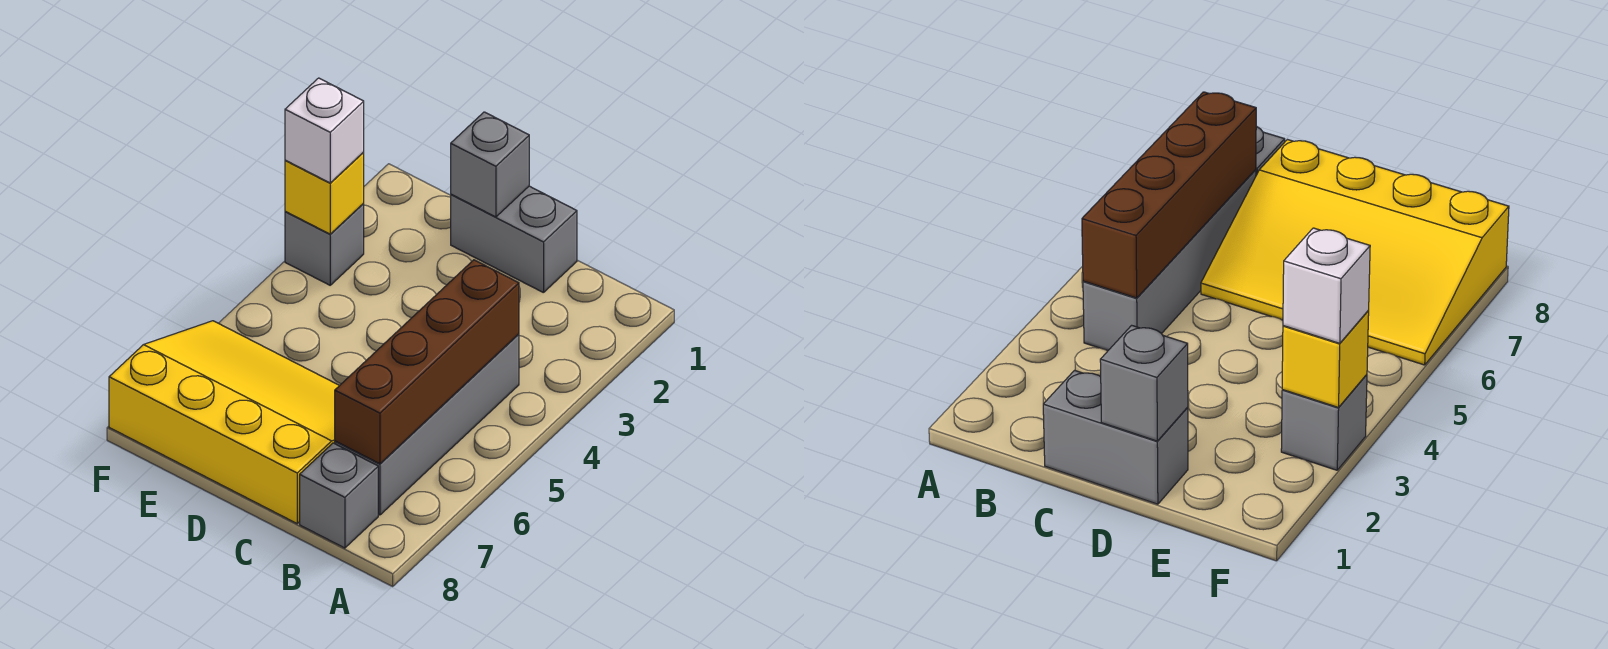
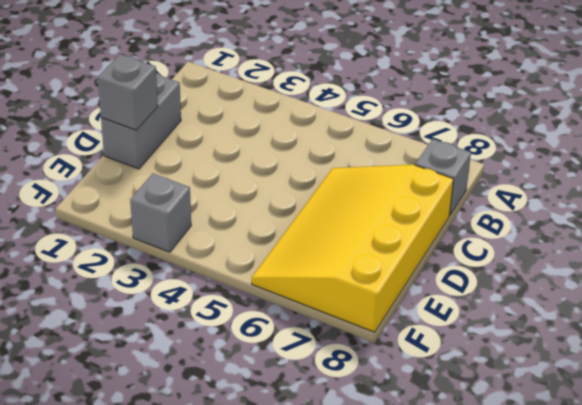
none -> grey 1x4 brick [335,334,519,515]
none -> brown 1x4 brick [335,260,519,464]

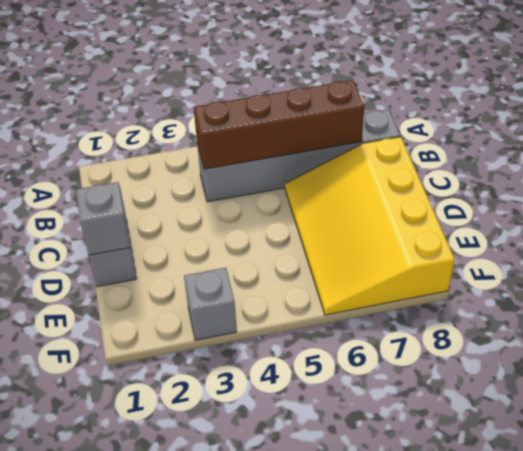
none -> yellow 1x1 brick [285,152,364,234]
none -> white 1x1 brick [285,78,364,183]

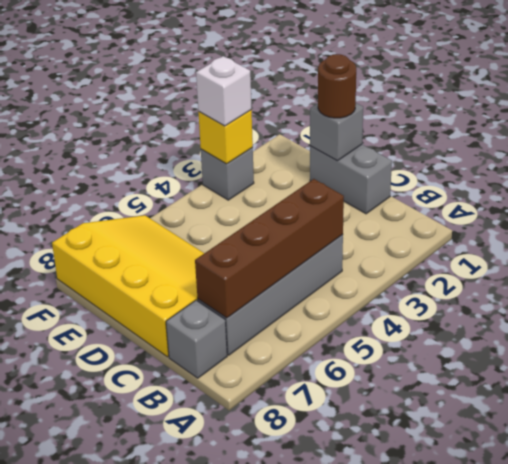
brown 1x1 round brick [318,54,356,118] -> none

